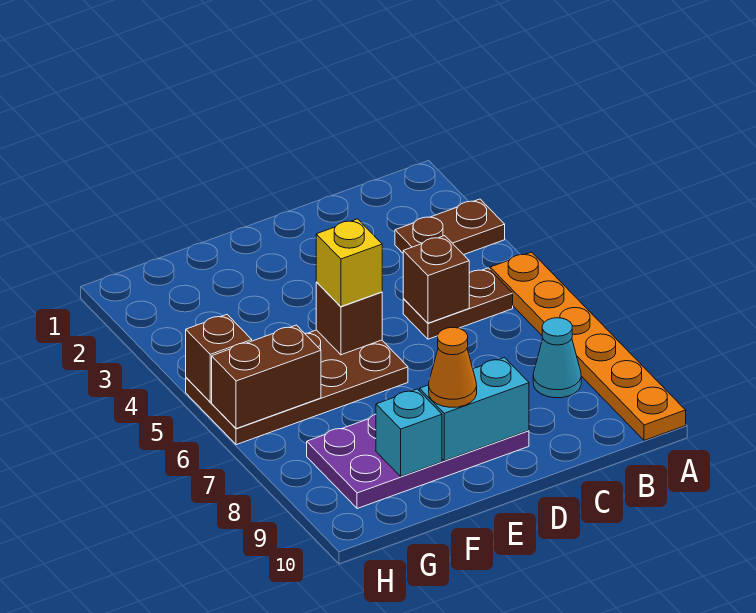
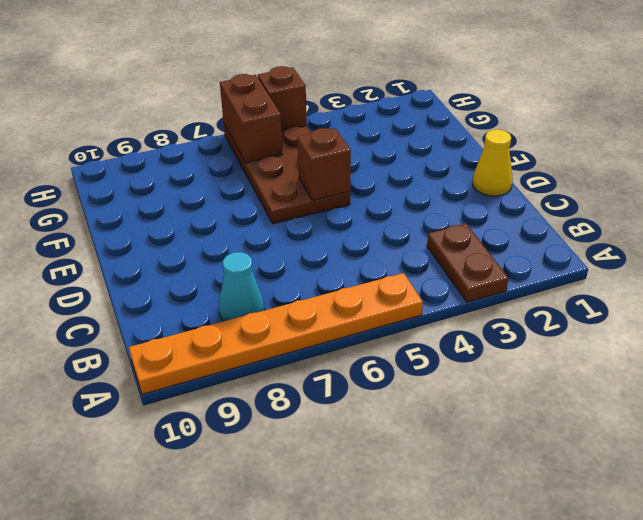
yellow 1x1 cone [473,129,513,196] -> none
none -> brown 1x2 plate [403,268,513,339]
none -> purple 2x4 plate [307,414,529,509]
none -> brown 1x1 brick [403,236,469,323]

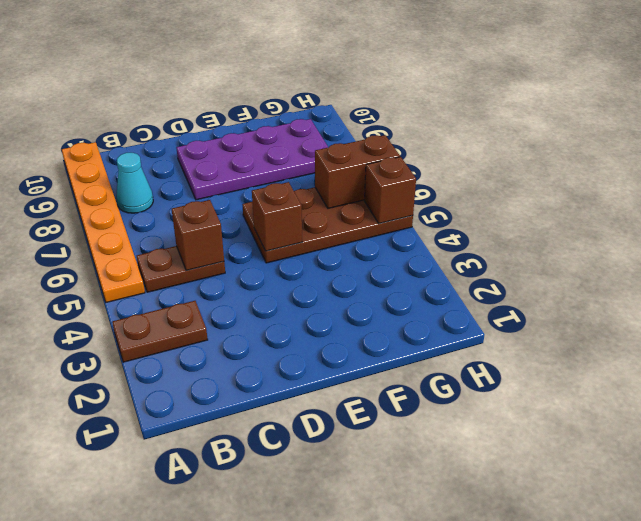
none -> cyan 1x2 brick [420,358,529,461]
none -> cyan 1x1 brick [376,389,442,477]
none -> yellow 1x1 brick [316,219,382,307]

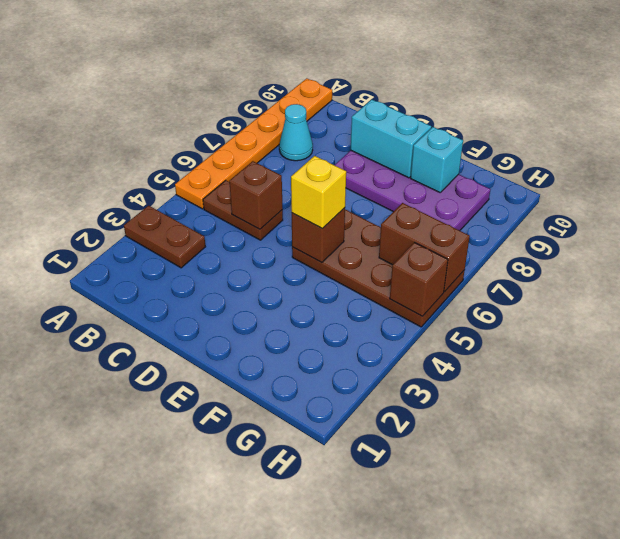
none -> orange 1x1 cone [429,327,477,407]

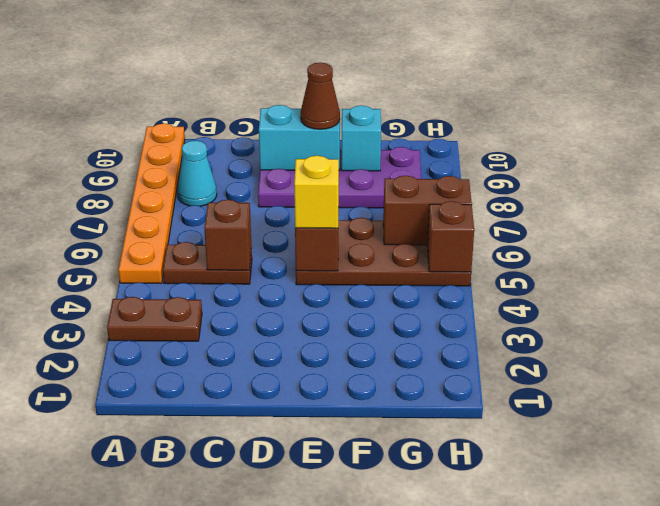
brown 1x1 cone [301,63,340,129] -> orange 1x1 cone [429,327,477,407]

